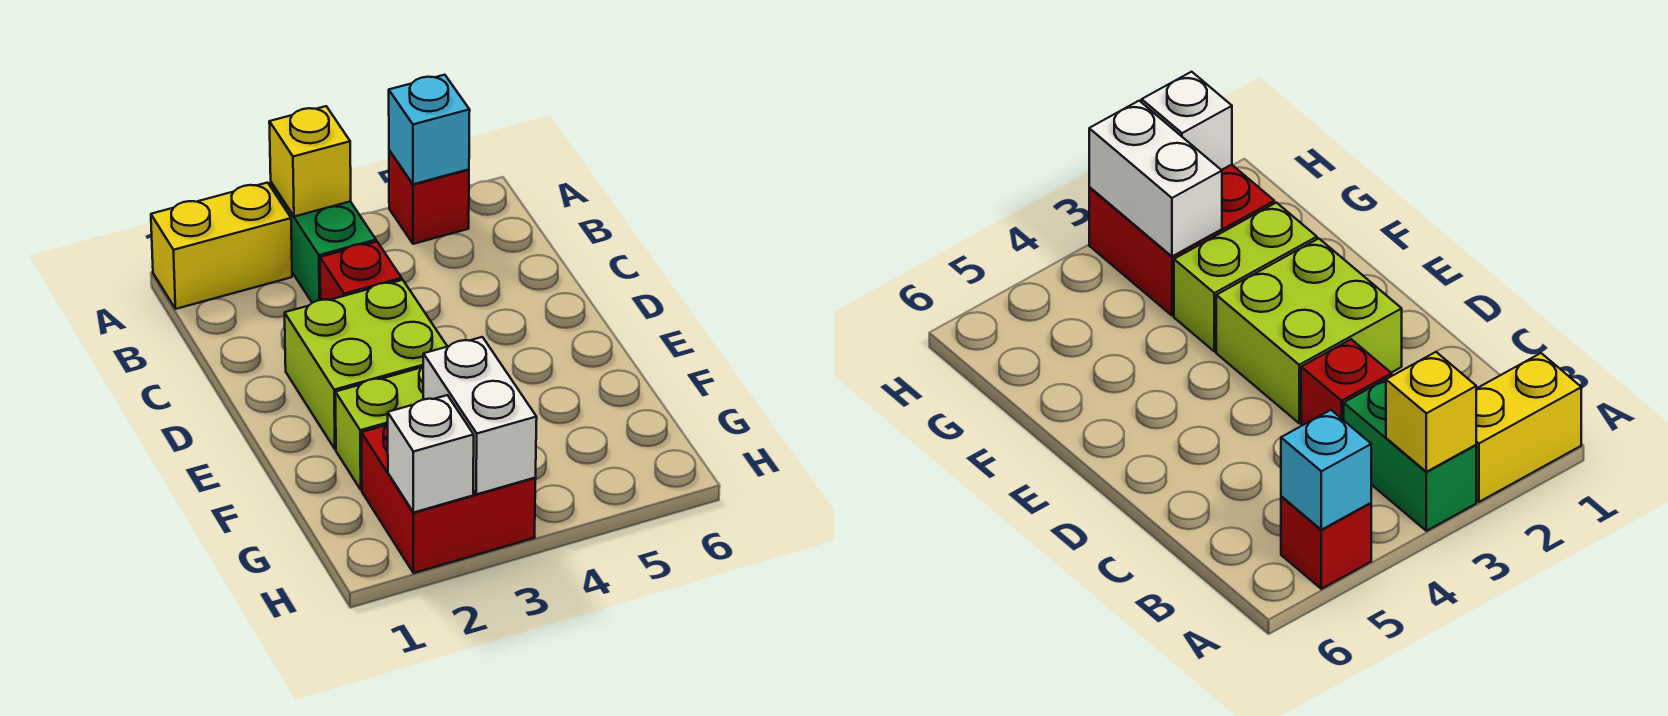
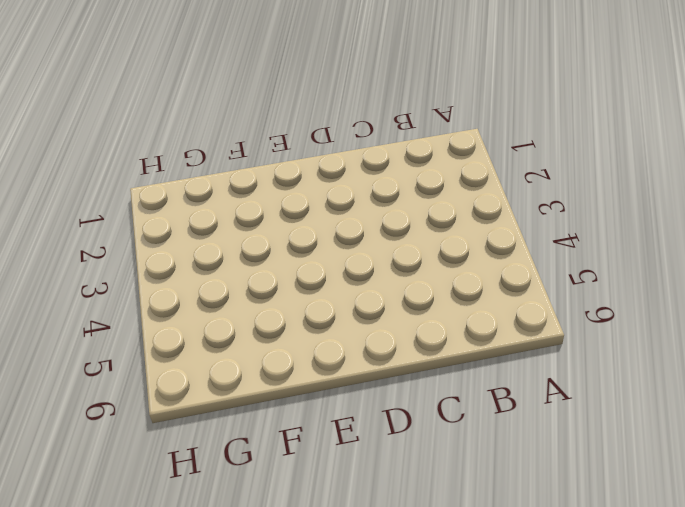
none -> yellow 1x2 brick [151,183,292,309]
none -> green 1x2 brick [271,183,376,303]

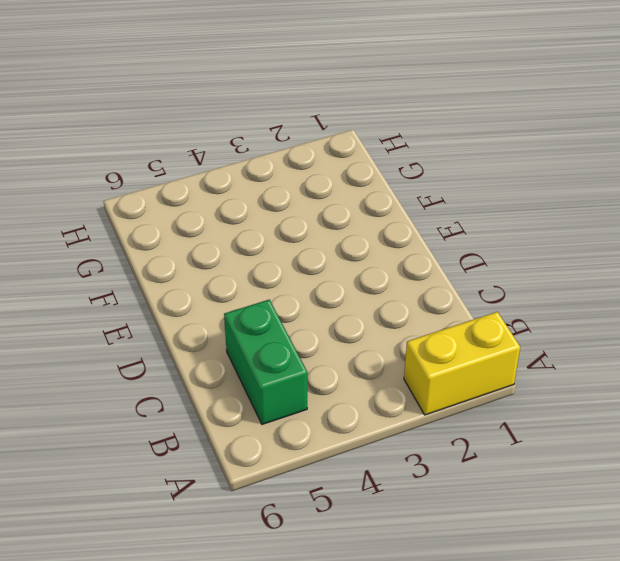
green 1x2 brick [224,300,307,424] -> green 1x2 brick moved to [271,183,376,303]
none -> red 1x1 brick [389,150,469,244]
none -> red 1x1 brick [320,242,402,300]

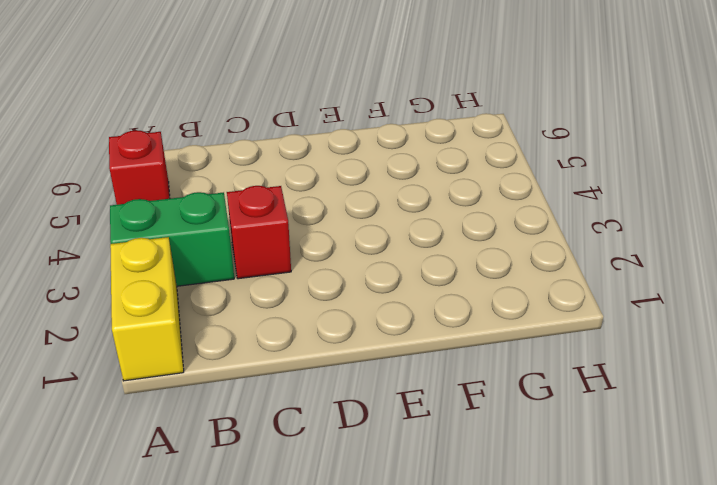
none -> lime 2x2 brick [285,280,448,449]
none -> lime 1x2 brick [335,367,423,490]

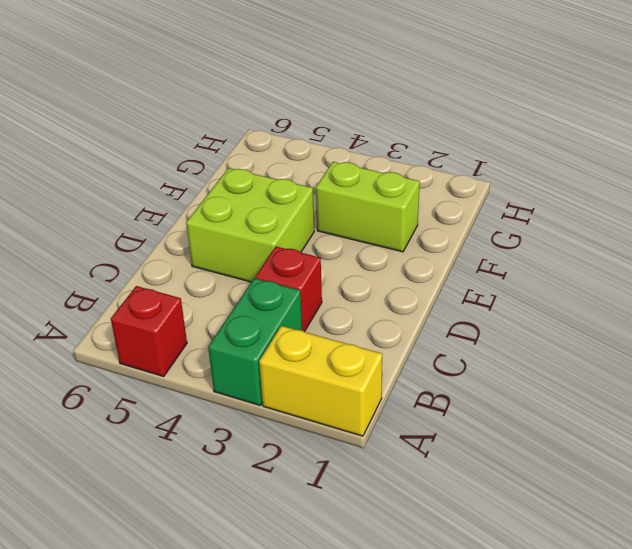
lime 2x2 brick [186,168,314,282] -> lime 2x2 brick moved to [285,280,448,449]
none -> red 2x2 brick [361,425,536,573]
none -> yellow 1x1 brick [269,106,351,217]

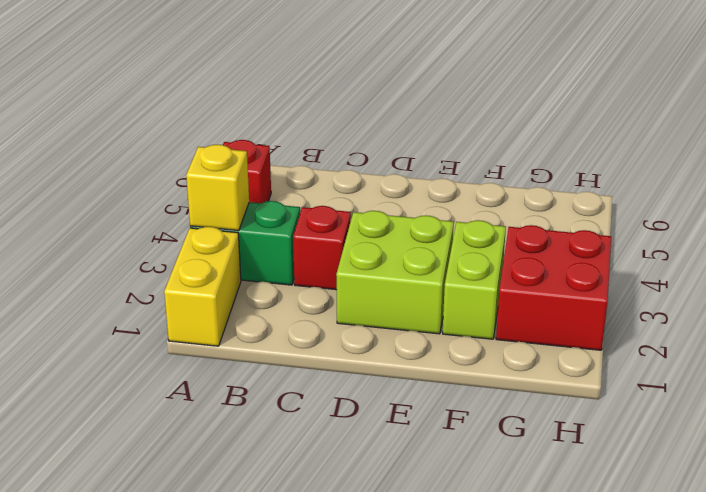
none -> cyan 1x1 brick [389,75,470,184]
none -> white 1x2 brick [423,337,537,494]

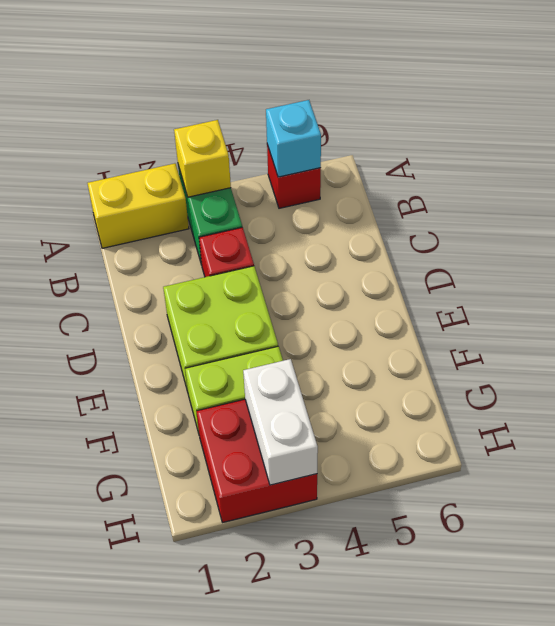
none -> white 1x1 brick [388,395,474,513]

